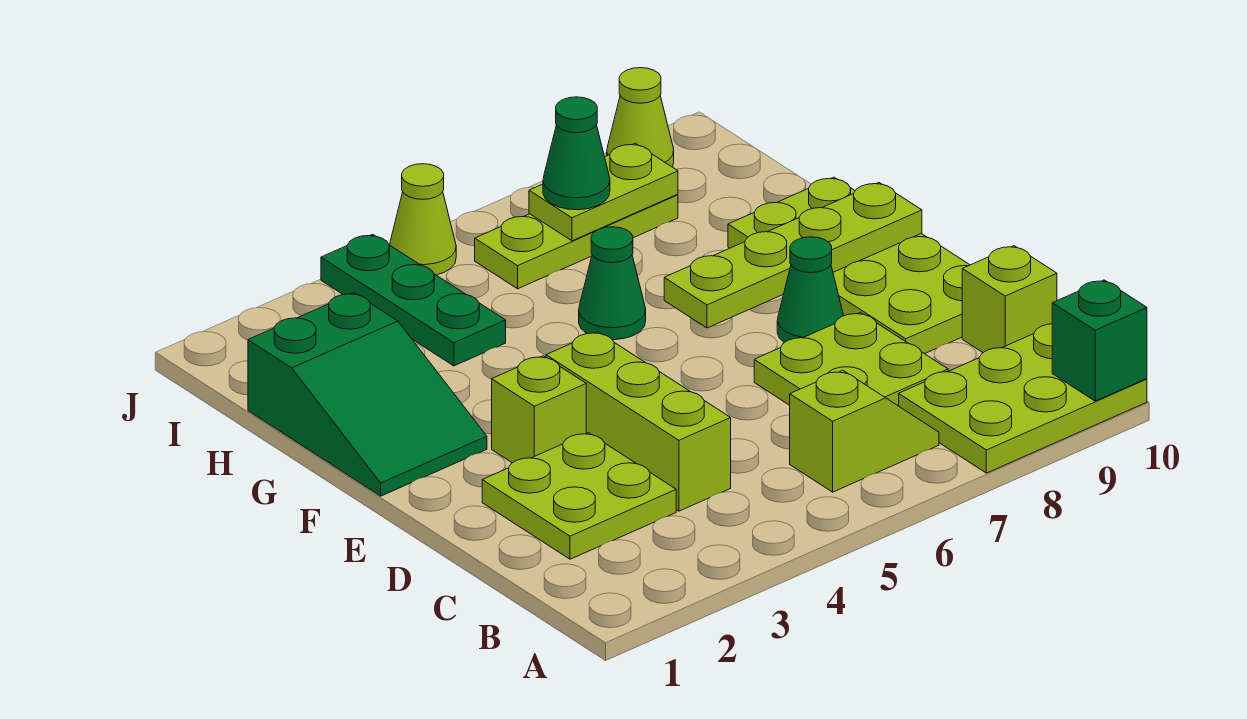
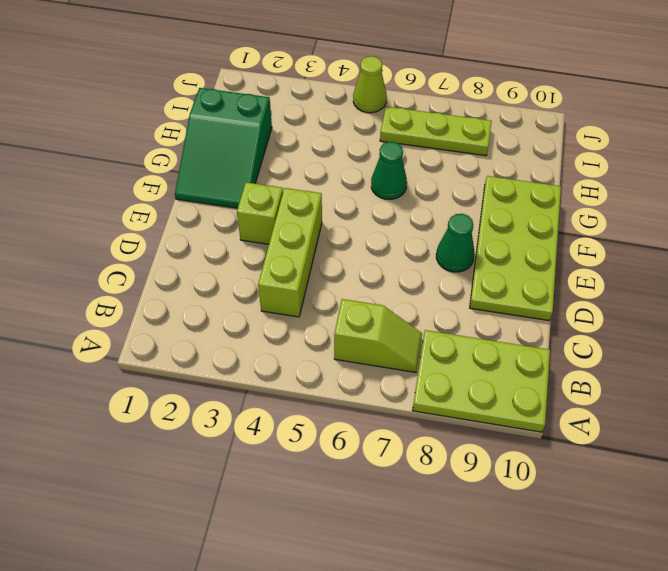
none -> lime 2x2 plate [482,433,676,559]
none -> lime 2x2 plate [754,312,948,406]
none -> lime 1x1 brick [962,246,1057,352]

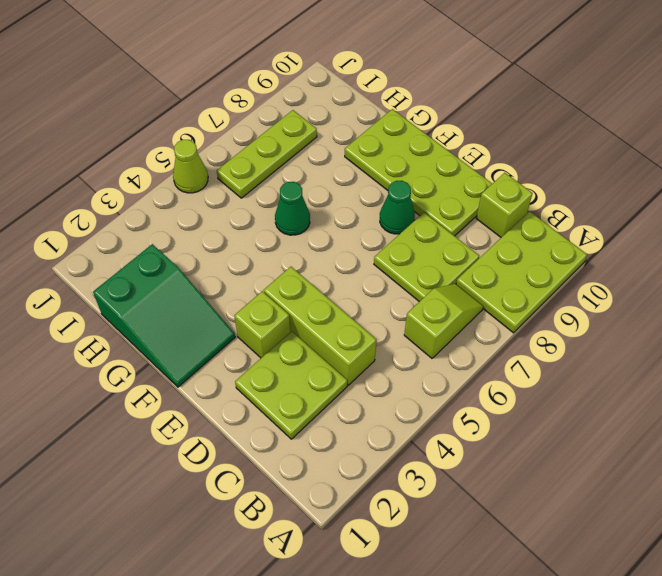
none -> green 1x3 plate [321,234,506,366]
none -> lime 1x1 cone [607,68,674,167]
none -> green 1x1 brick [1052,280,1147,401]

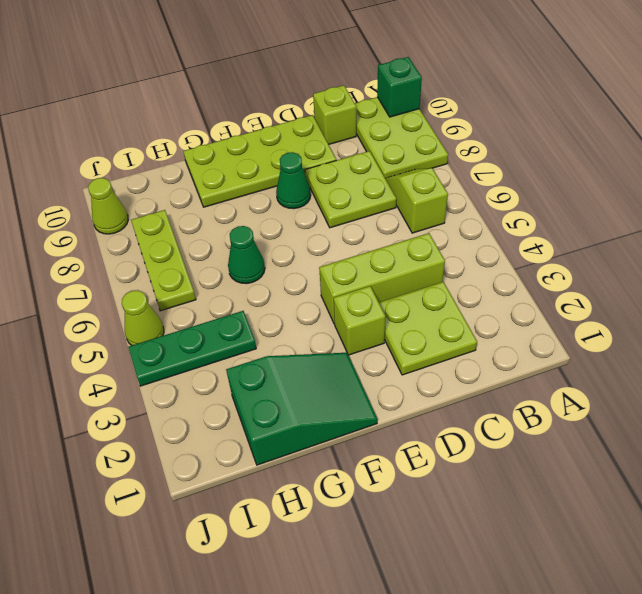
none -> lime 1x4 plate [664,183,922,328]
none -> lime 1x2 plate [529,143,678,241]
none -> green 1x1 cone [543,97,610,210]

